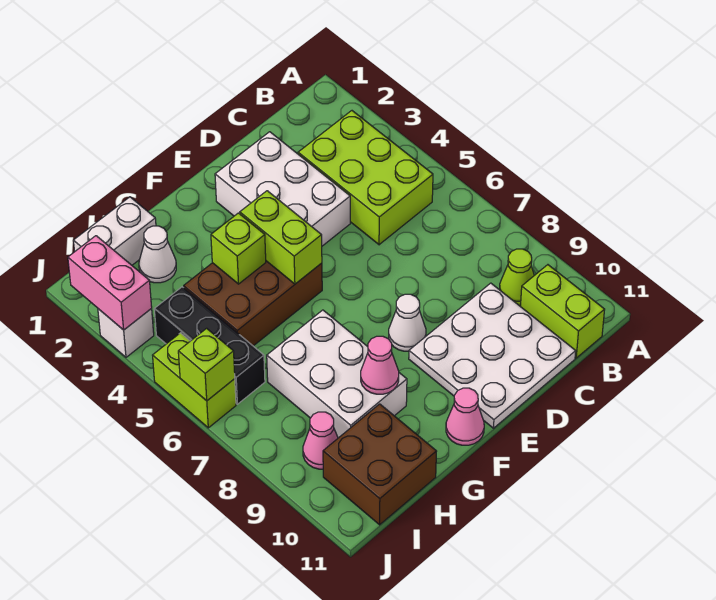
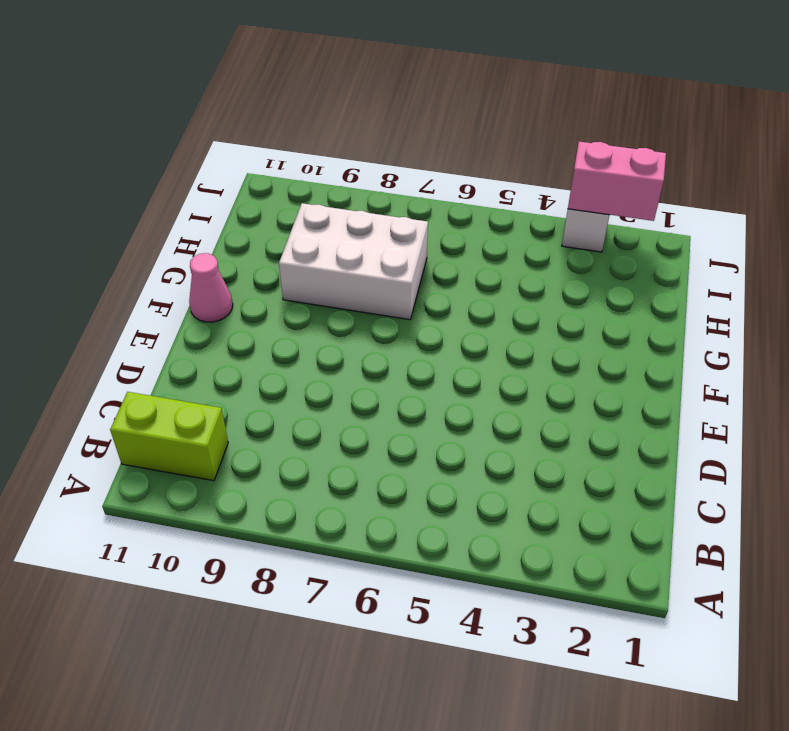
none -> lime 2x3 brick [298,111,433,245]
none -> lime 1x1 cone [500,249,534,306]
none -> white 3x3 plate [409,283,576,428]

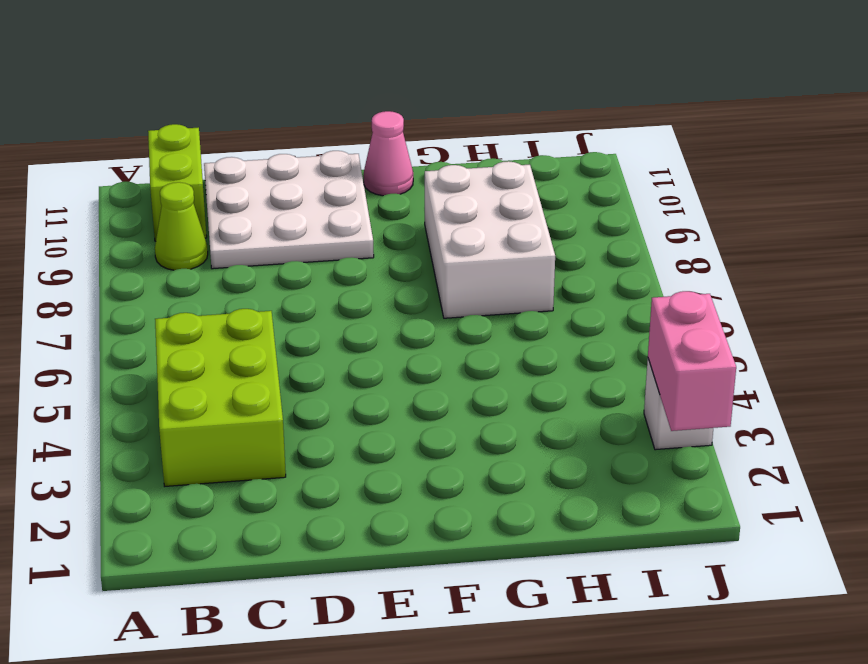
none -> white 2x3 brick [215,132,350,246]
none -> white 1x1 cone [389,294,426,351]
none -> brown 2x3 brick [184,261,322,346]

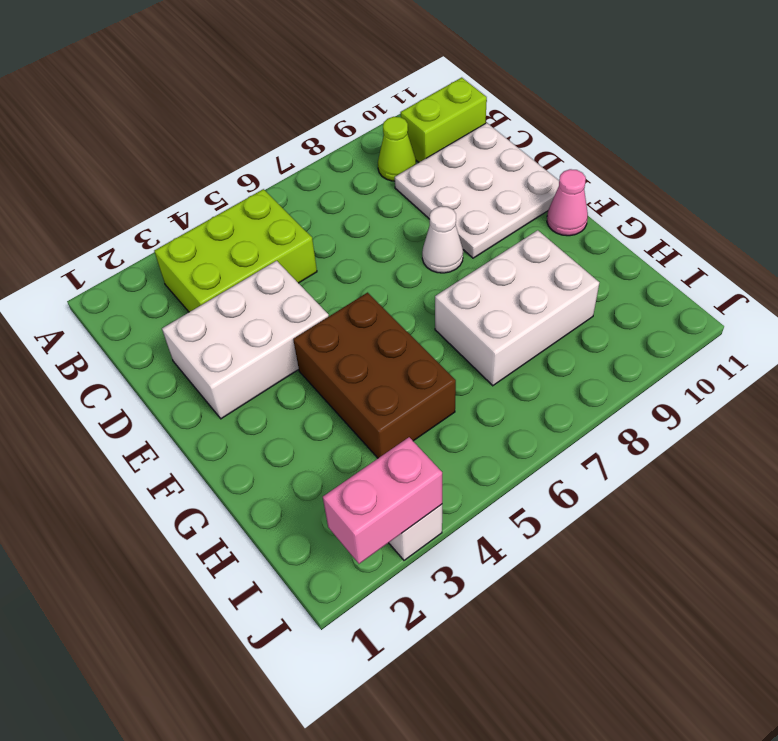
none -> white 1x2 brick [73,197,156,265]
none -> white 1x1 cone [139,226,176,283]
none -> brown 2x2 brick [323,404,437,525]

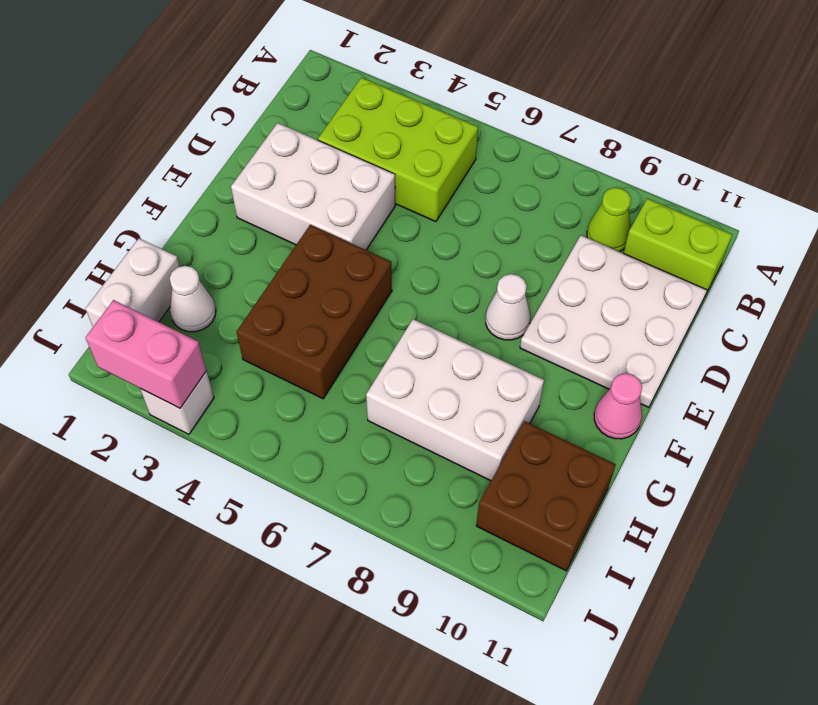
none -> black 1x3 brick [154,287,265,404]
none -> pink 1x1 cone [303,412,338,469]
none -> lime 1x2 brick [153,333,236,428]

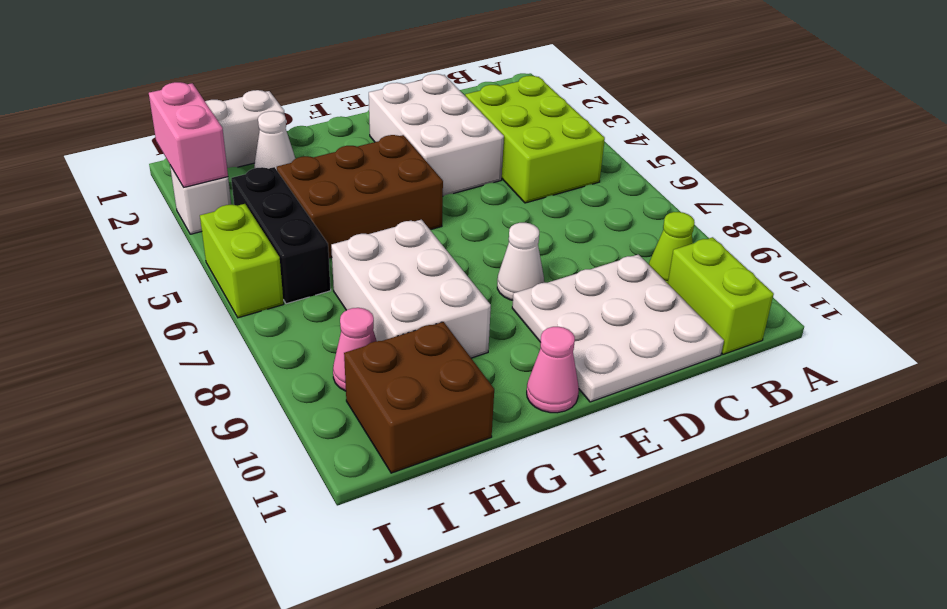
none -> lime 1x2 brick [240,191,322,284]
none -> lime 1x1 brick [211,213,266,284]
none -> pink 1x1 cone [361,336,399,394]

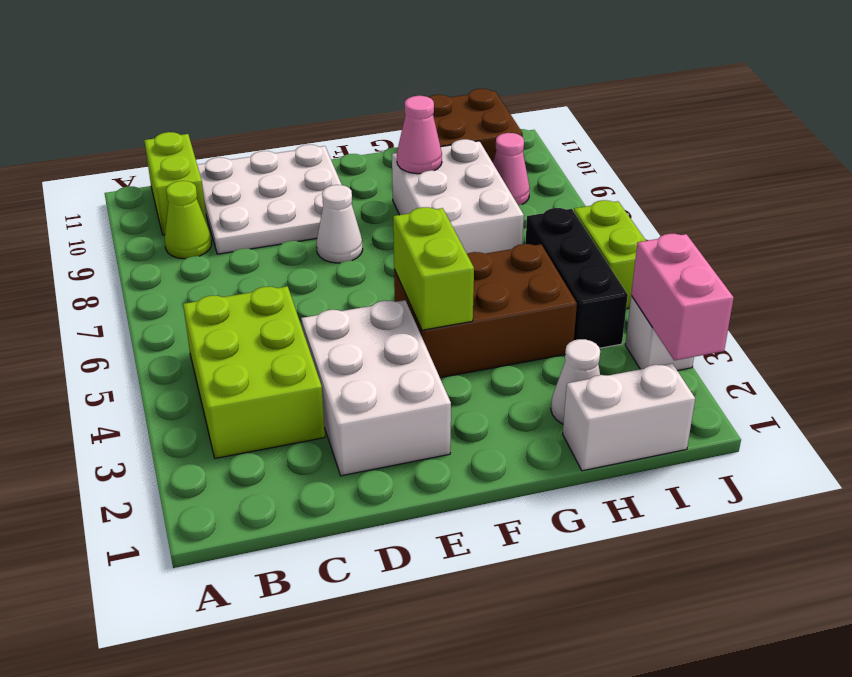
none -> pink 1x1 cone [446,388,484,445]
none -> lime 1x1 brick [211,213,266,284]
none -> lime 1x1 brick [178,328,235,401]

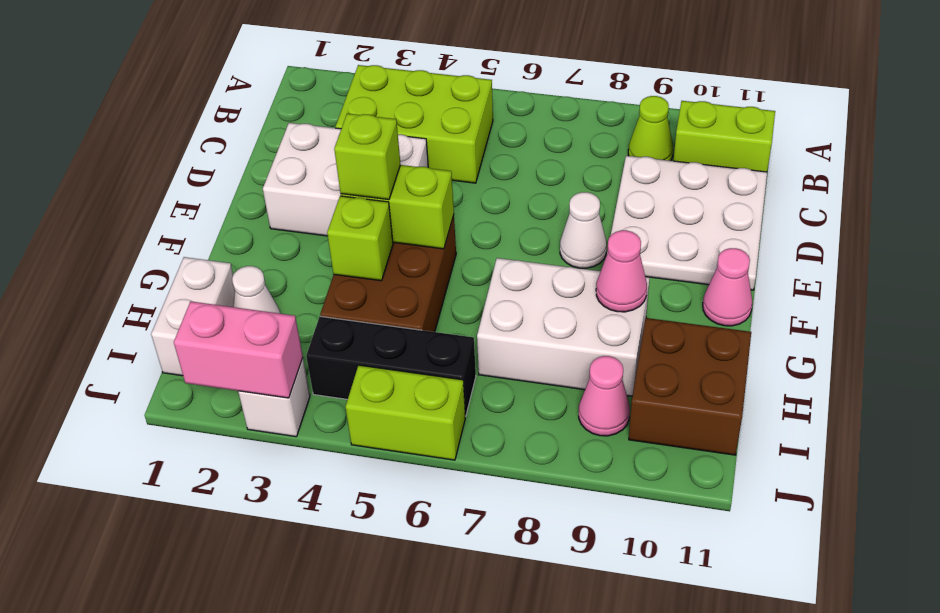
lime 1x1 brick [334,113,401,200] -> lime 1x1 brick moved to [178,328,235,401]

